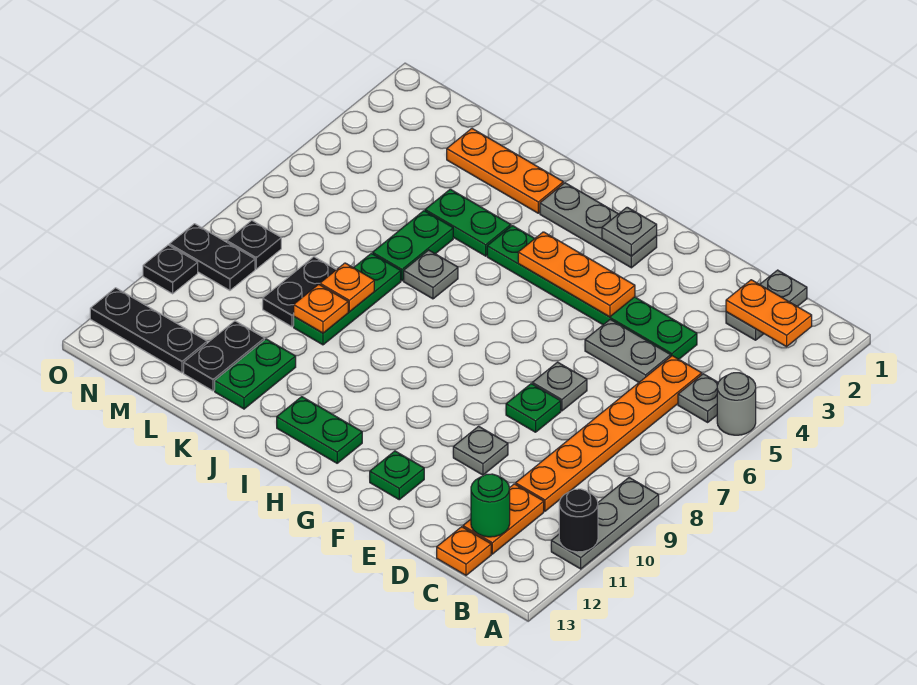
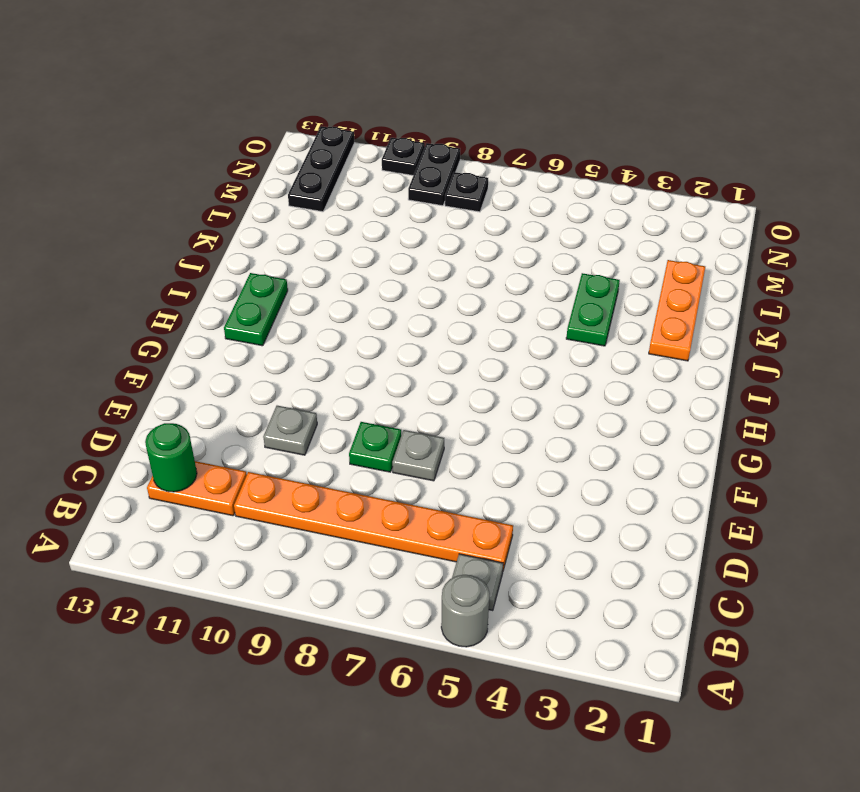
none -> grey 1x3 plate [551,478,659,569]
none -> grey 1x2 plate [726,270,807,340]
none -> orange 1x1 plate [437,527,491,575]
none -> green 1x6 plate [487,226,697,359]

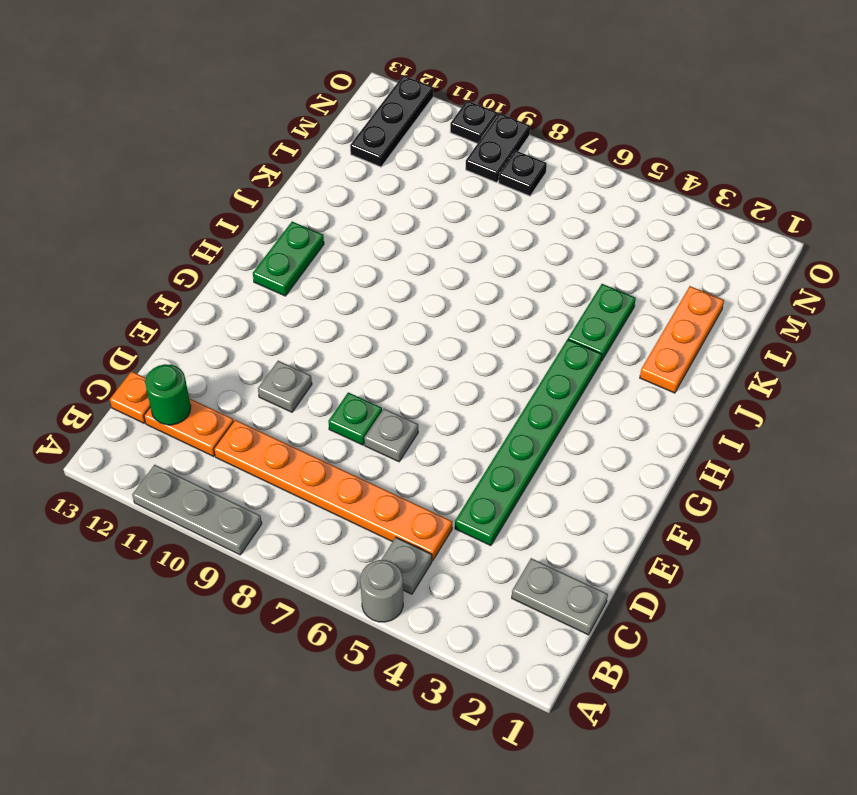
none -> grey 1x2 plate [585,320,671,382]
none -> green 1x1 plate [370,451,424,500]
none -> grey 1x3 plate [540,183,657,268]
none -> grey 1x1 plate [404,250,458,299]

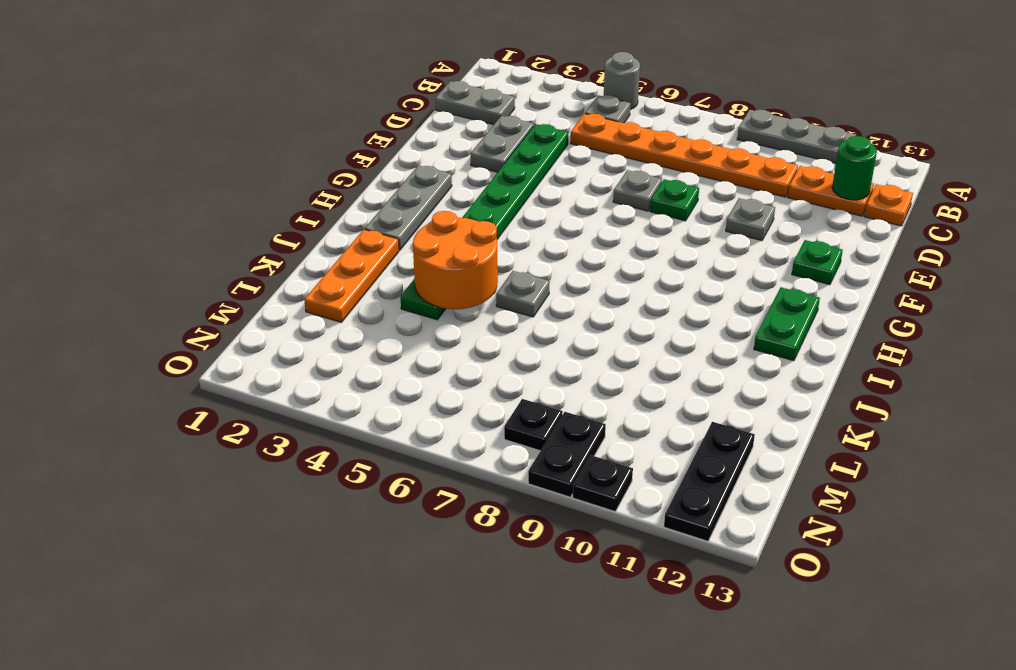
grey 1x2 plate [471,116,534,172] -> grey 1x2 plate moved to [585,320,671,382]
orange 2x2 round brick [413,211,498,309] -> none
none -> green 1x2 plate [373,211,453,281]
none -> green 1x3 plate [294,253,401,345]
none -> green 1x2 plate [215,339,296,409]
none -> black 1x2 plate [263,257,336,327]

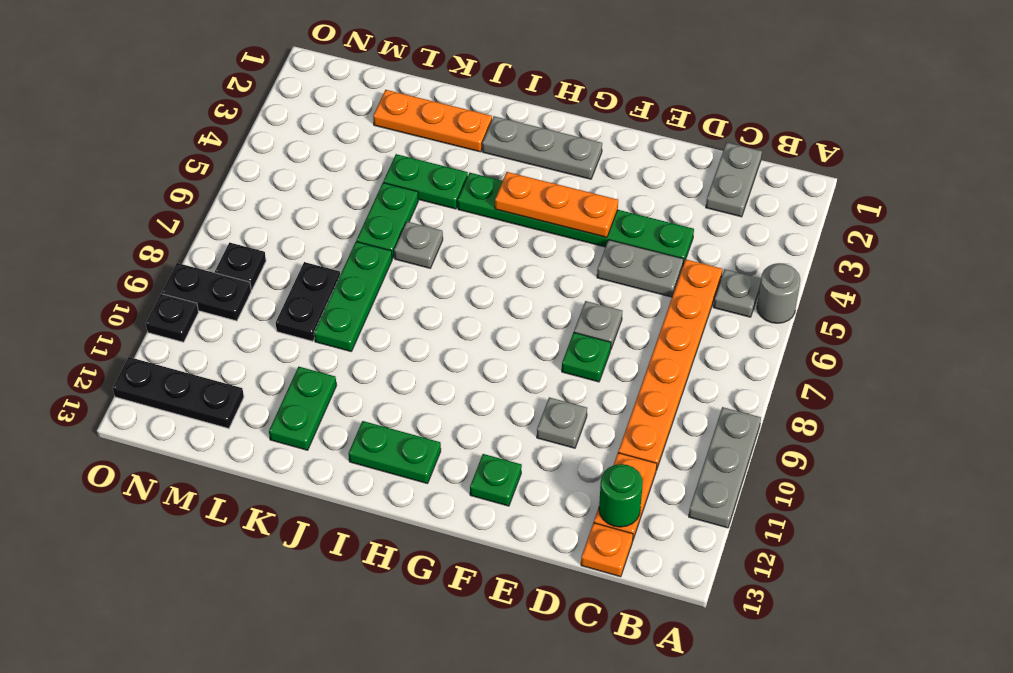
none -> black 1x2 plate [184,321,264,391]
none -> black 1x1 round brick [559,489,598,552]
none -> orange 1x2 plate [726,280,812,347]
none -> grey 1x1 plate [602,207,657,256]

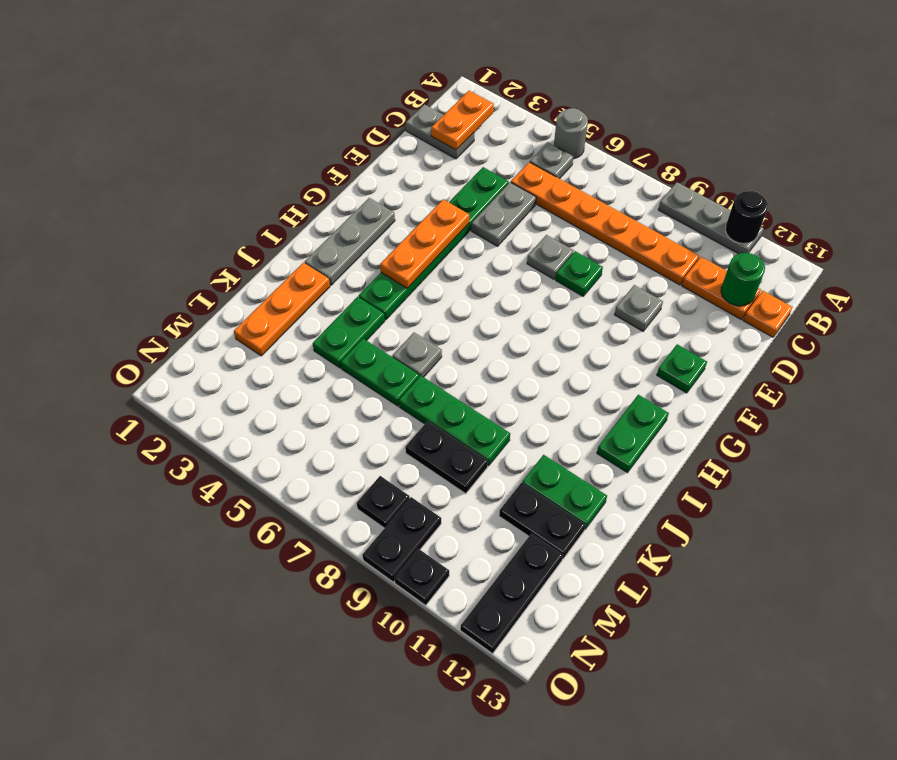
none -> grey 1x1 plate [602,207,657,256]
none -> orange 1x1 plate [320,263,374,312]
none -> orange 1x1 plate [294,284,348,333]

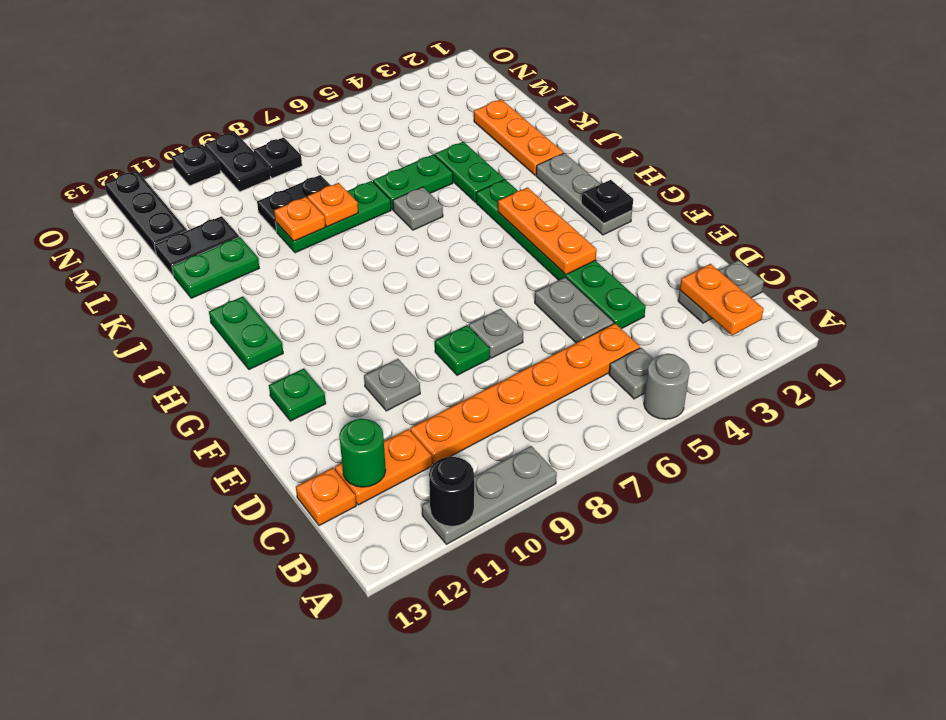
black 1x1 plate [582,180,633,223] -> grey 1x1 plate [602,207,657,256]

